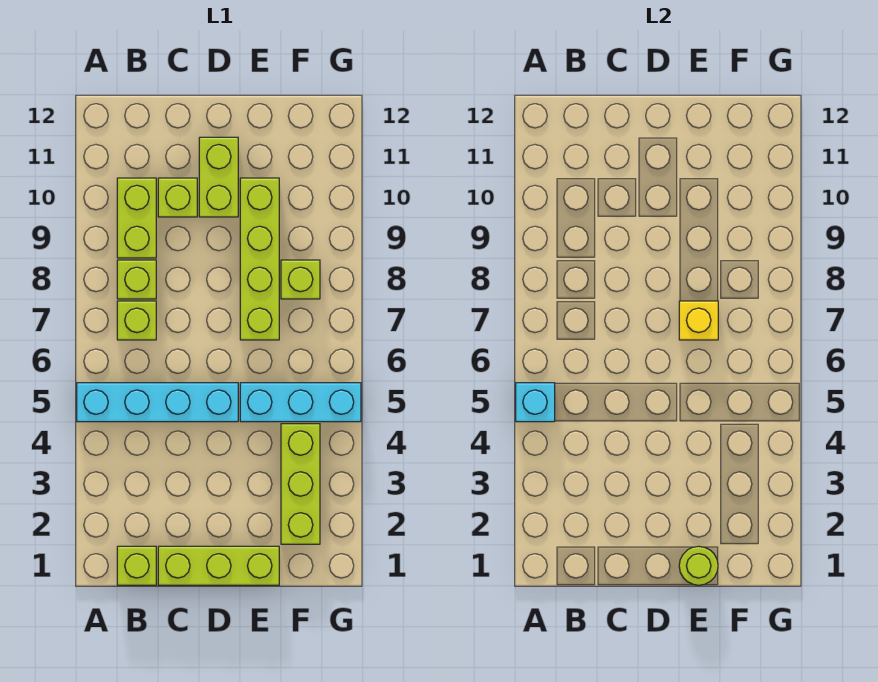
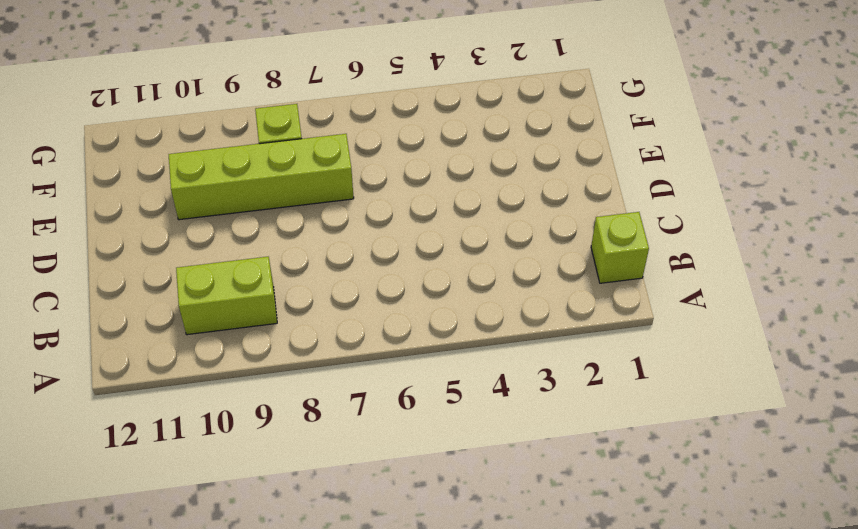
none -> cyan 1x4 brick [77,383,238,422]
none -> lime 1x1 brick [117,301,156,340]
none -> lime 1x1 brick [117,260,156,299]

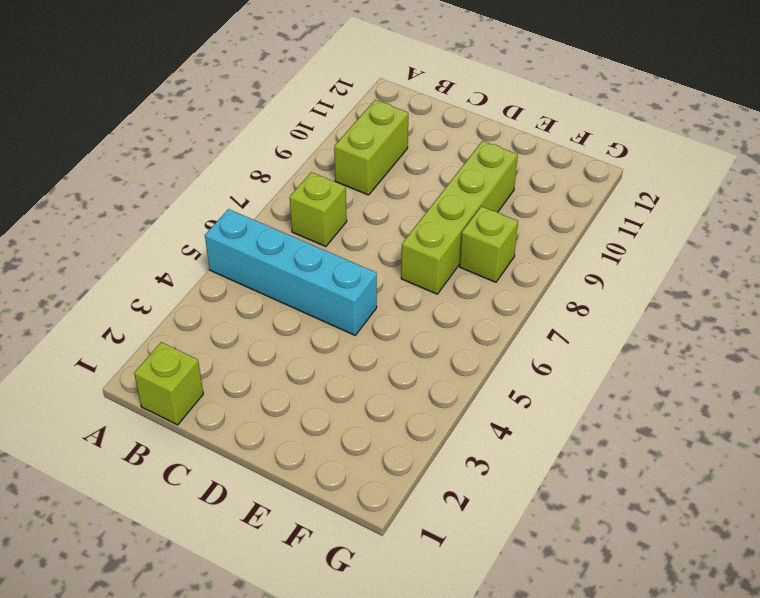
none -> lime 1x1 brick [117,260,156,299]
none -> lime 1x3 brick [158,546,279,585]
none -> lime 1x1 brick [158,178,197,217]

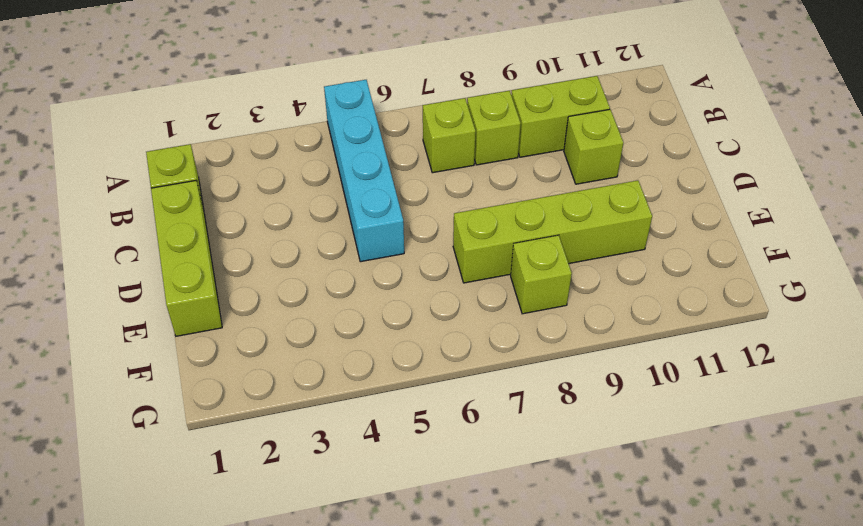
none -> lime 1x2 brick [199,137,238,217]
none -> cyan 1x3 brick [240,383,361,422]
none -> lime 1x3 brick [281,424,320,544]

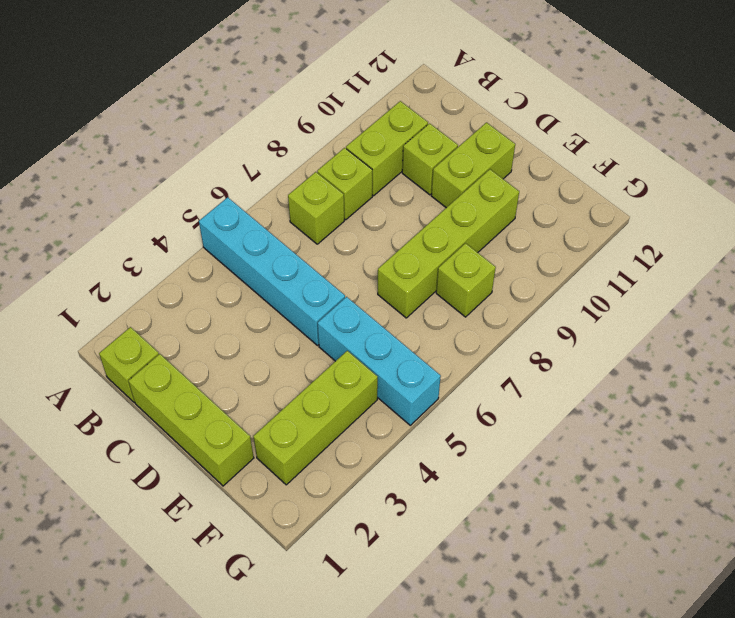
none -> cyan 1x1 brick [516,383,555,422]
none -> lime 1x1 round brick [679,546,718,585]
none -> yellow 1x1 brick [679,301,718,340]

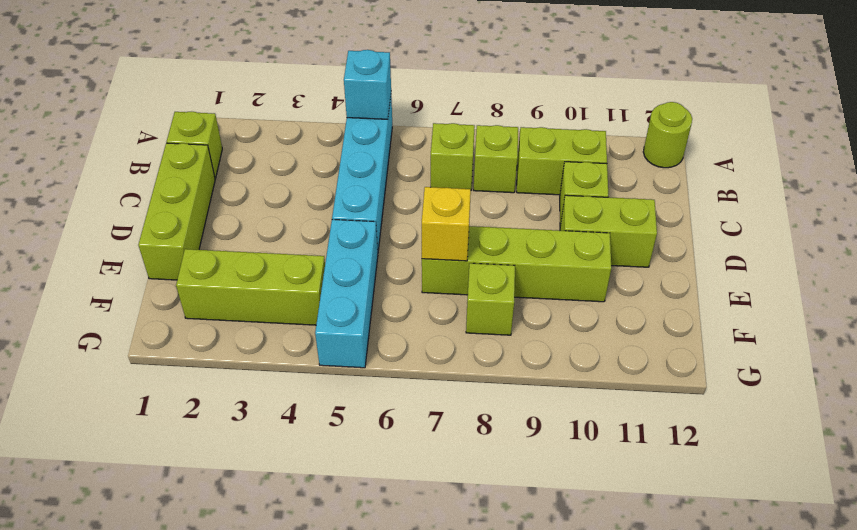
lime 1x1 round brick [643,102,692,168] -> lime 1x1 round brick moved to [679,546,718,585]

